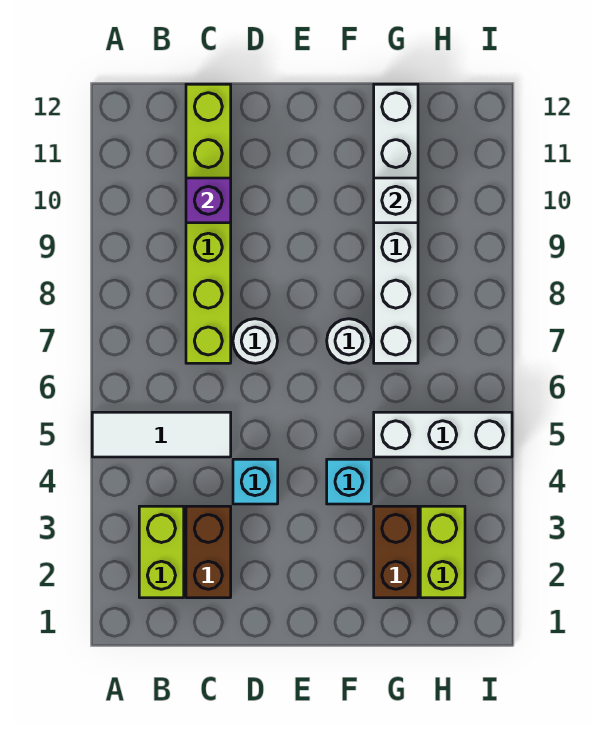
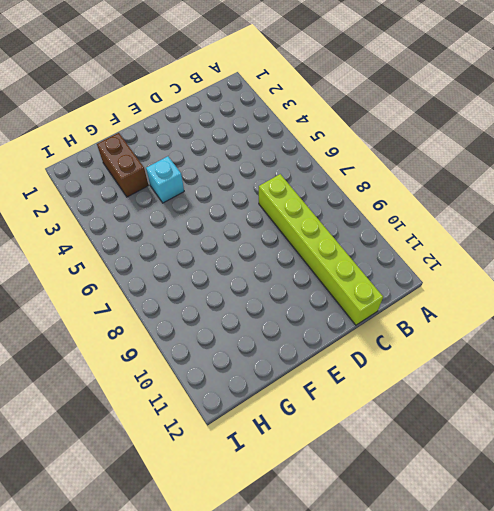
none -> white 1x3 tile [92,412,231,457]
none -> lime 1x2 brick [139,506,184,598]
none -> brown 1x2 brick [186,506,231,598]

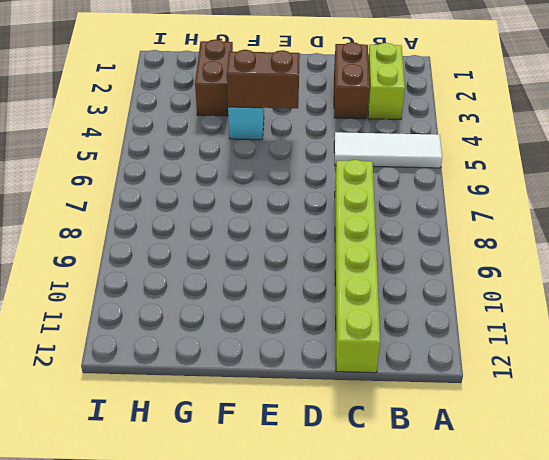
brown 1x2 brick [227,50,300,108] -> none
none -> cyan 1x1 brick [233,459,278,504]
none -> white 1x1 round brick [233,319,277,363]
none -> white 1x1 round brick [327,319,371,363]

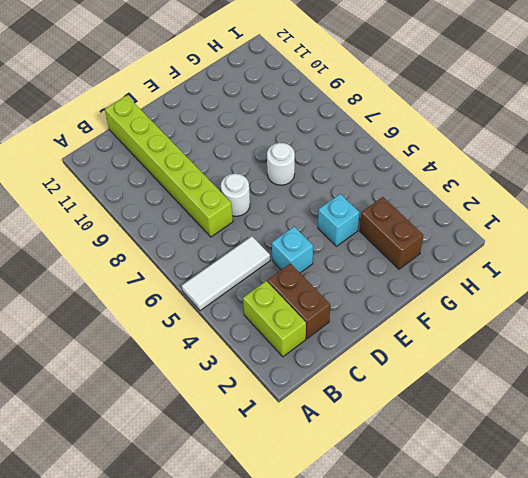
none -> white 1x3 brick [374,412,512,457]
none -> white 1x6 brick [374,84,418,363]
none -> lime 1x2 brick [420,506,465,598]

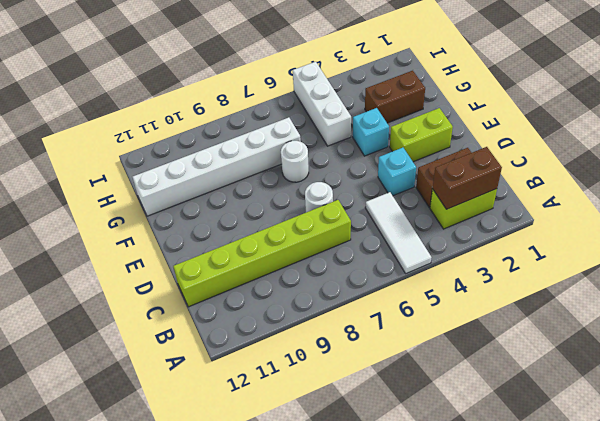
brown 1x2 brick [433,147,502,209] -> none
lime 1x2 brick [390,108,453,162] -> lime 1x2 brick moved to [420,506,465,598]
none -> purple 1x1 brick [186,178,231,223]
none -> white 1x1 brick [374,178,418,223]

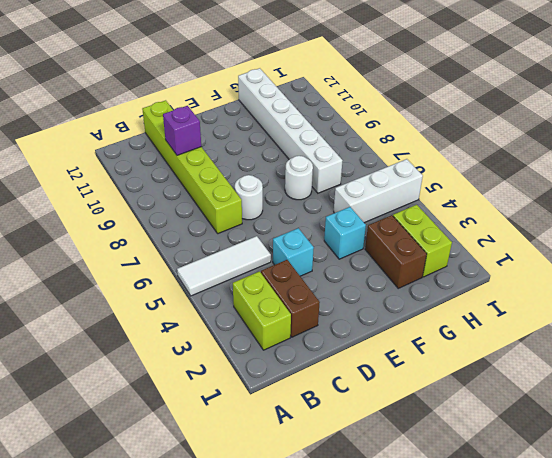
none -> white 1x1 brick [374,178,418,223]

